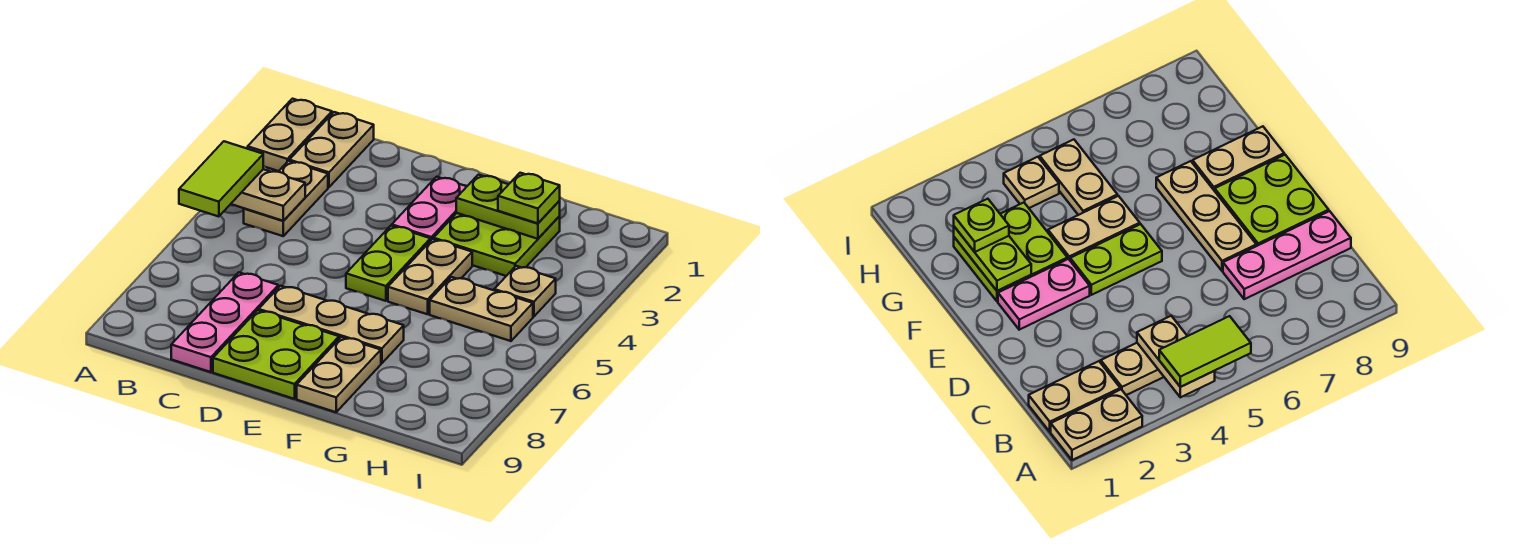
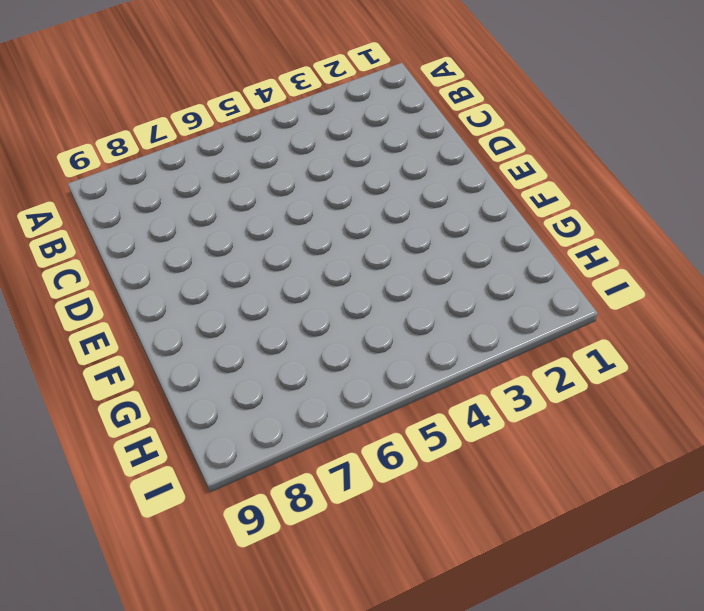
none -> tan 1x2 plate [248,99,332,171]
none -> tan 1x2 plate [289,112,374,187]
none -> tan 1x2 plate [244,161,328,236]

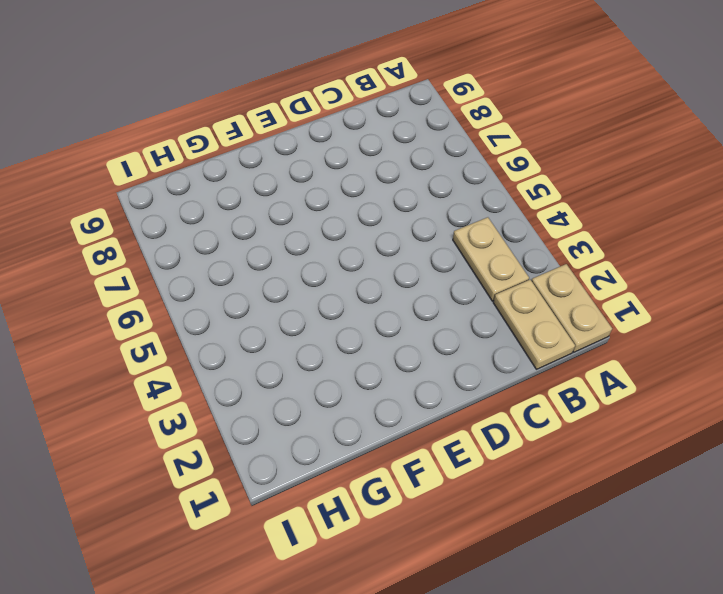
none -> pink 1x3 plate [171,272,278,372]
none -> tan 1x3 plate [259,286,404,363]
none -> lime 2x2 plate [213,310,339,399]

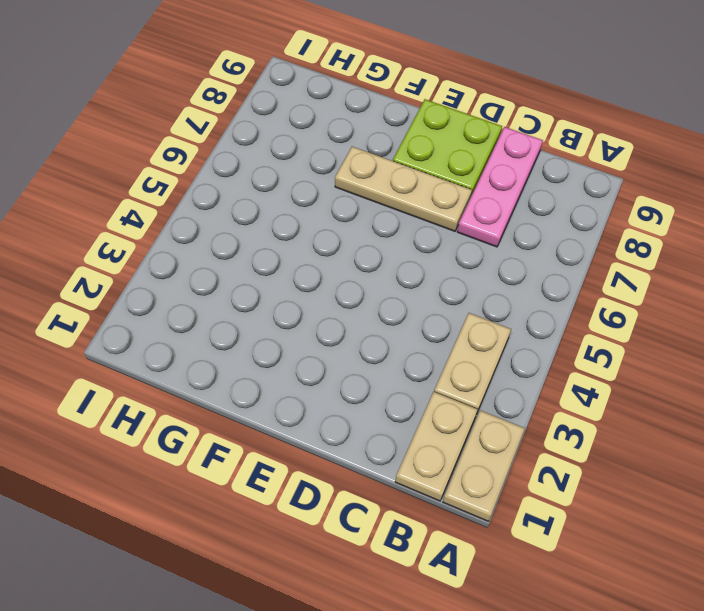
none -> pink 1x2 plate [392,177,467,241]
none -> lime 1x2 plate [346,226,430,301]
none -> lime 2x2 plate [434,213,560,276]

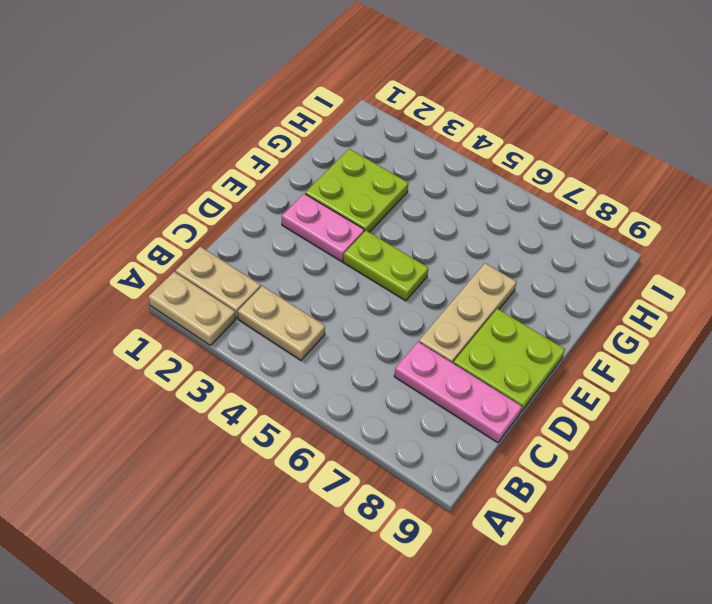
none -> tan 1x2 plate [388,239,472,314]
none -> tan 1x2 plate [297,337,381,412]
none -> tan 1x2 plate [430,277,533,341]

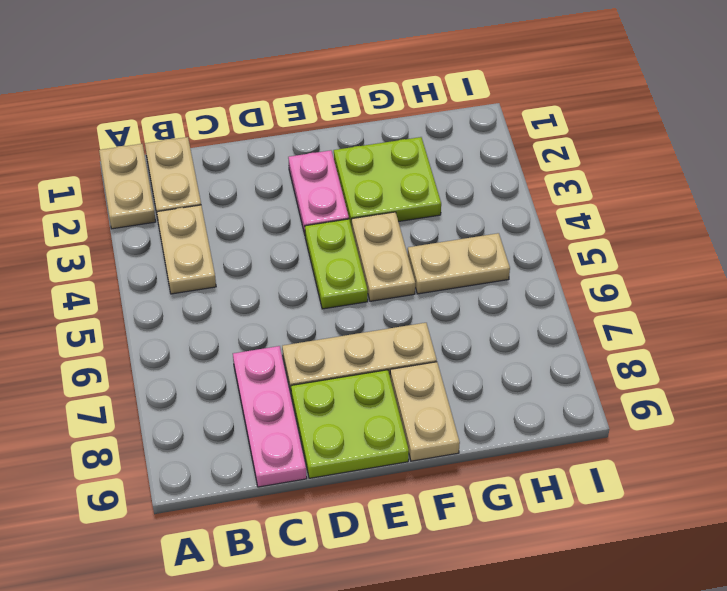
none -> tan 1x1 plate [494,266,556,317]
none -> tan 1x2 plate [231,169,305,221]
none -> lime 1x2 plate [456,175,560,239]

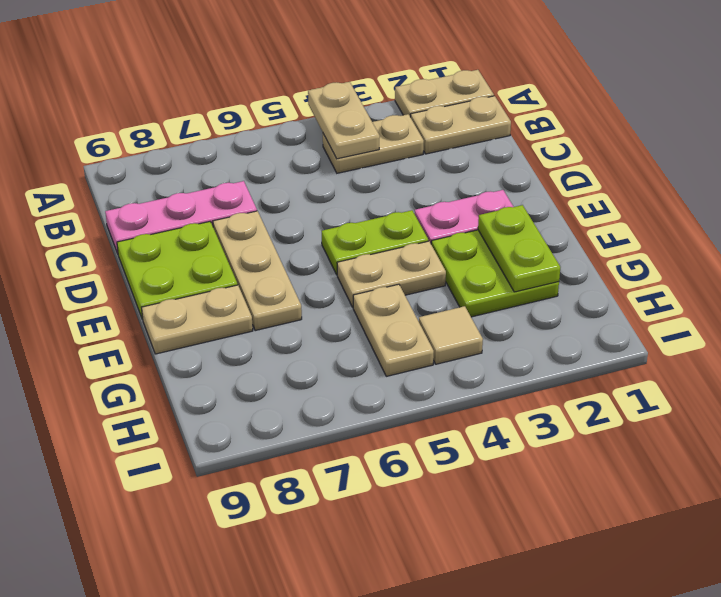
tan 1x1 tile [419,306,483,364] -> tan 1x1 plate [494,266,556,317]
none -> lime 1x2 tile [179,141,263,217]
none -> lime 1x1 plate [498,173,560,223]

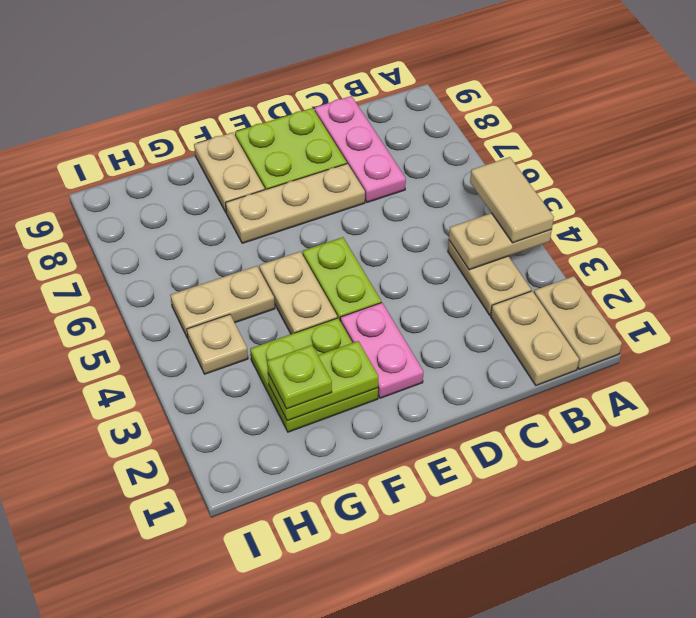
tan 1x2 tile [470,157,554,243] -> lime 1x2 tile [179,141,263,217]

